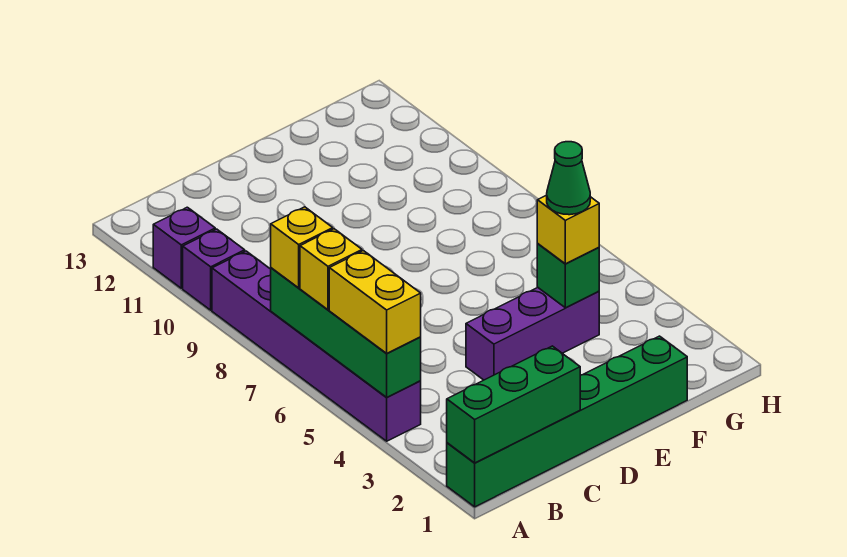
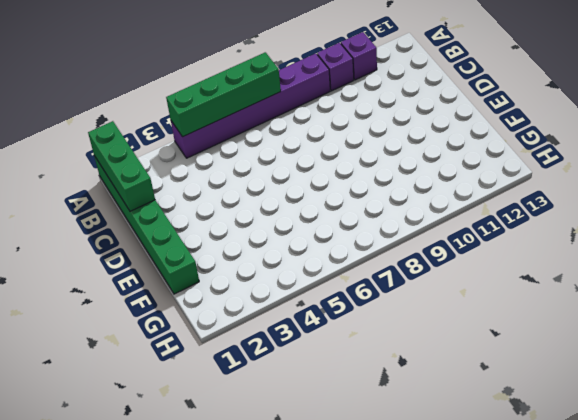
none -> purple 1x3 brick [466,288,599,380]
none -> green 1x1 brick [537,244,599,308]
none -> yellow 1x2 brick [329,251,421,354]

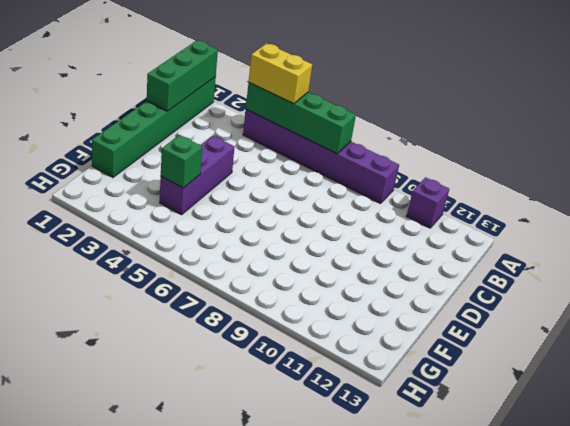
none -> purple 1x1 brick [183,229,245,310]
none -> yellow 1x1 brick [300,229,362,310]
none -> yellow 1x1 brick [271,207,333,288]

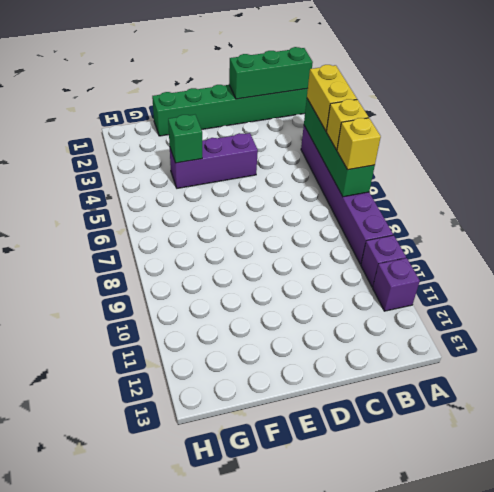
none -> yellow 1x1 brick [537,195,599,264]
none -> green 1x1 cone [547,142,590,215]

